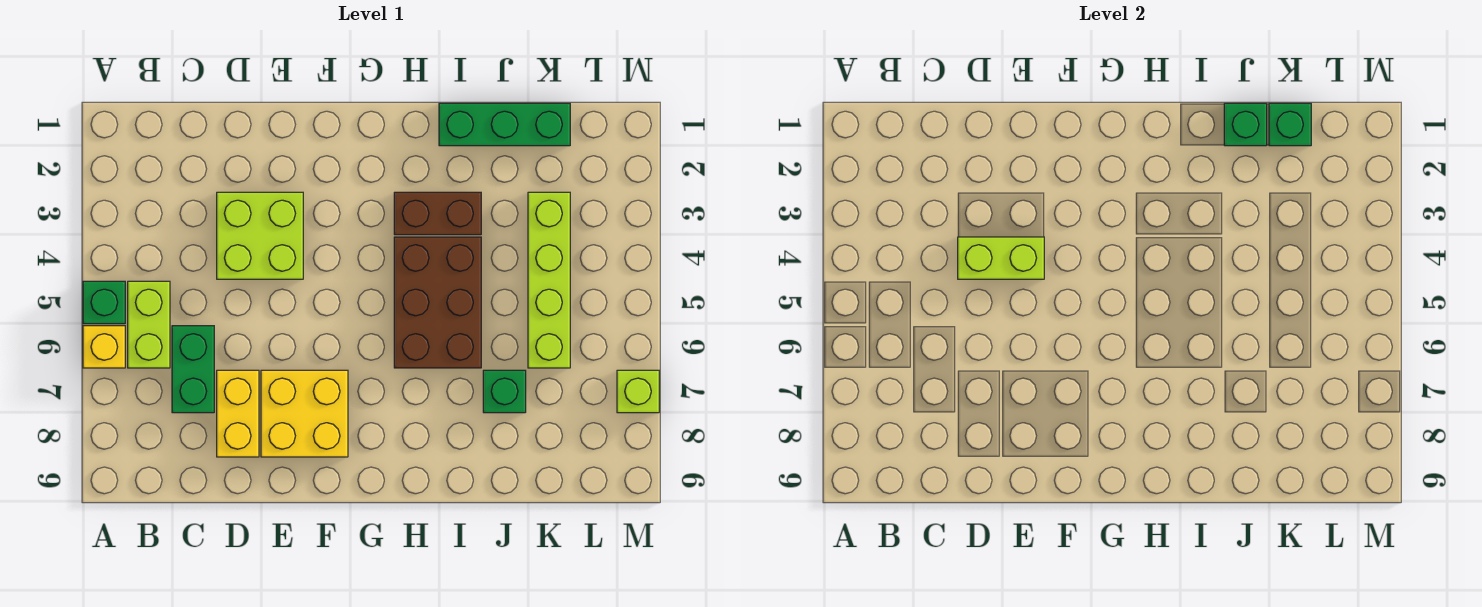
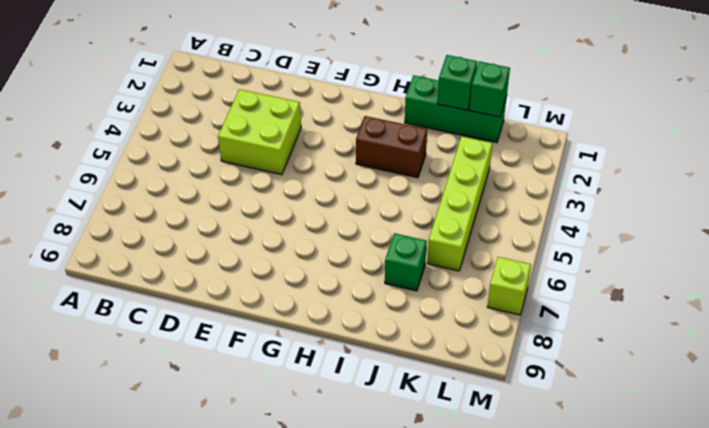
none -> green 1x1 brick [83,281,125,324]
none -> yellow 1x1 brick [83,326,125,368]
none -> lime 1x2 brick [128,281,170,368]

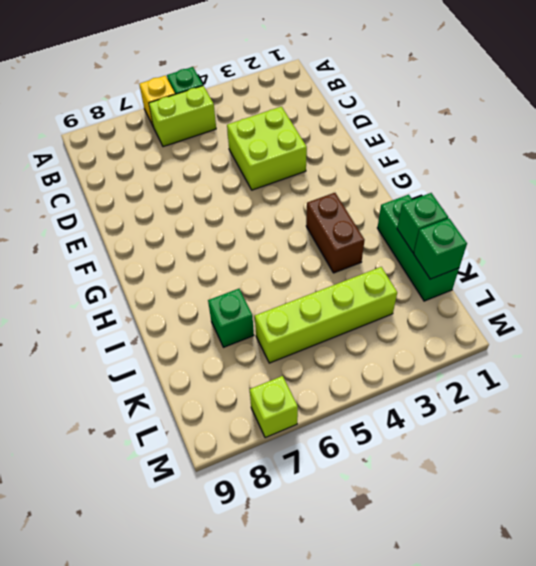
none -> green 1x2 brick [172,326,214,413]
none -> yellow 1x2 brick [217,370,259,457]
none -> yellow 2x2 brick [261,370,348,457]

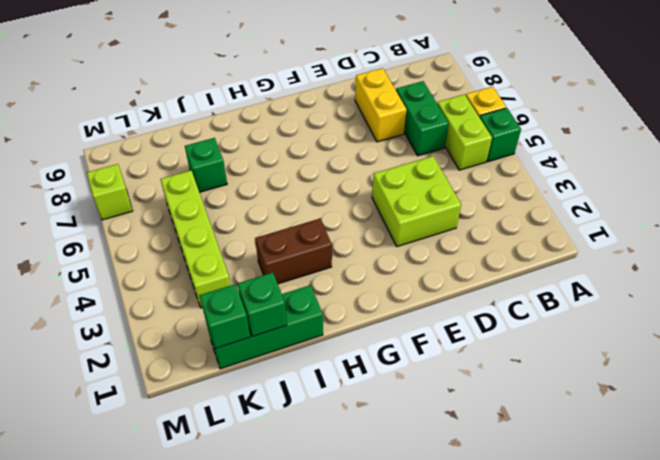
none -> yellow 2x2 brick [261,370,348,457]
none -> brown 2x3 brick [394,237,481,368]
none -> lime 1x2 brick [958,237,1044,279]

